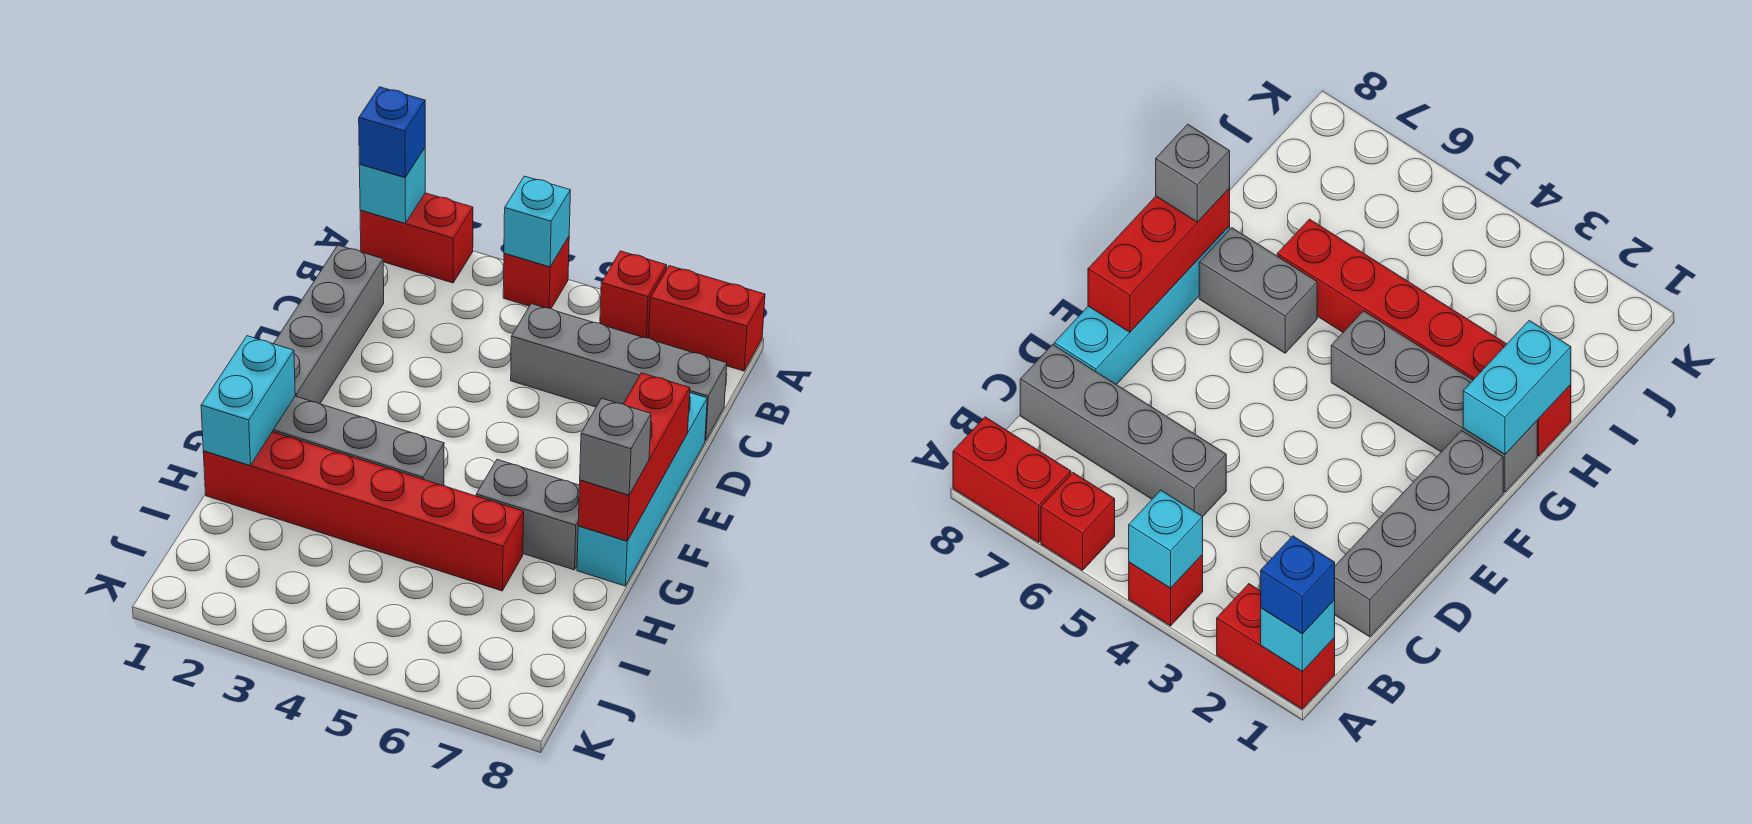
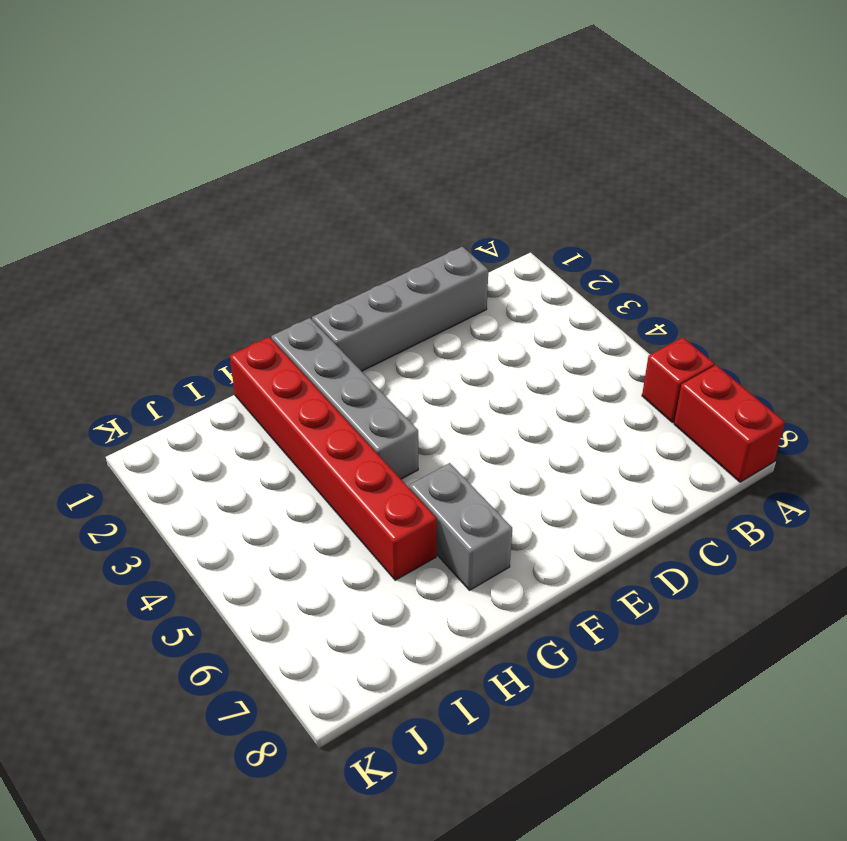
none -> red 1x2 brick [360,193,473,283]
none -> red 1x1 brick [503,237,569,308]
none -> grey 1x4 brick [511,304,727,441]

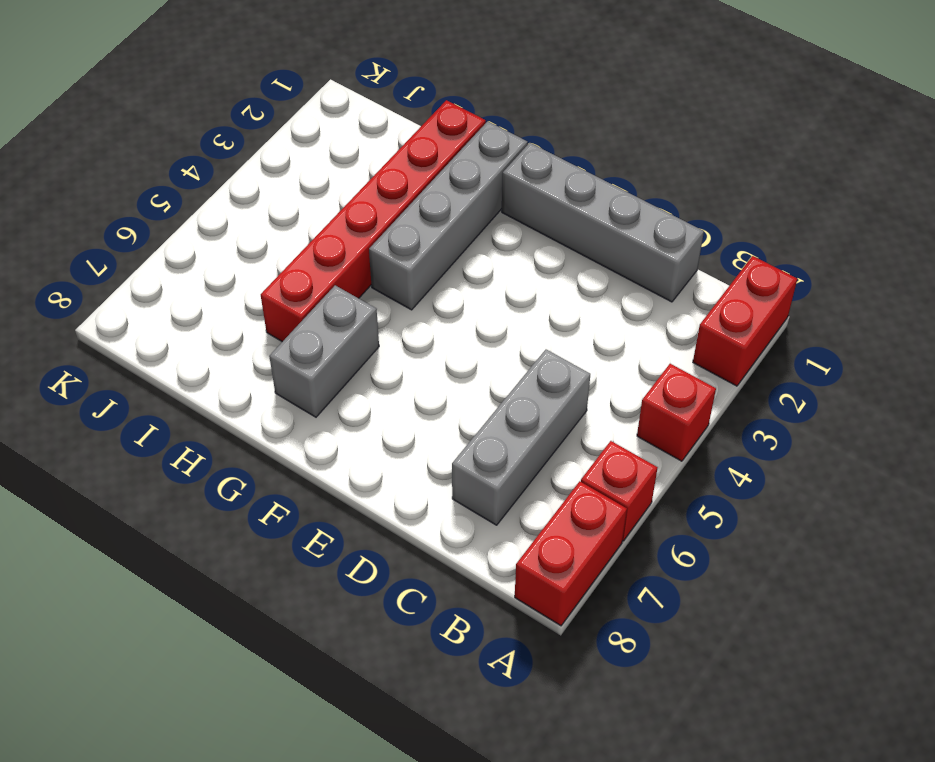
grey 1x3 brick [452,349,590,525] -> grey 1x4 brick [511,304,727,441]
none -> cyan 1x4 brick [577,393,707,586]
none -> cyan 1x1 brick [359,148,425,223]
none -> cyan 1x1 brick [504,176,571,267]

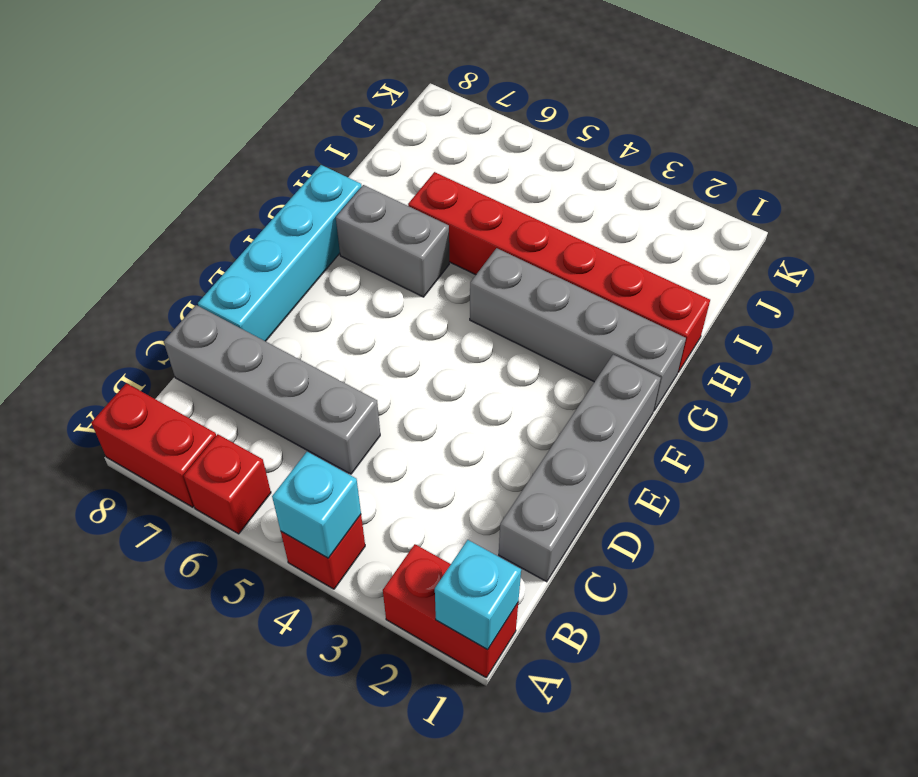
none -> red 1x3 brick [578,373,690,541]
none -> cyan 1x2 brick [201,336,295,466]
none -> blue 1x1 brick [359,87,425,177]

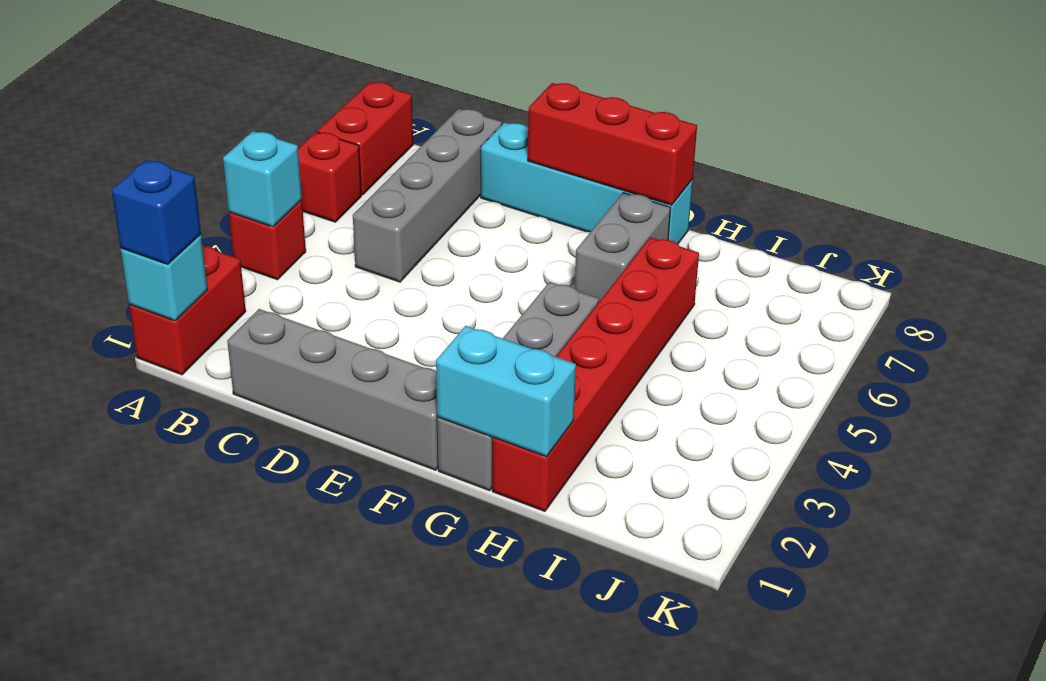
none -> grey 1x1 brick [580,398,651,495]

